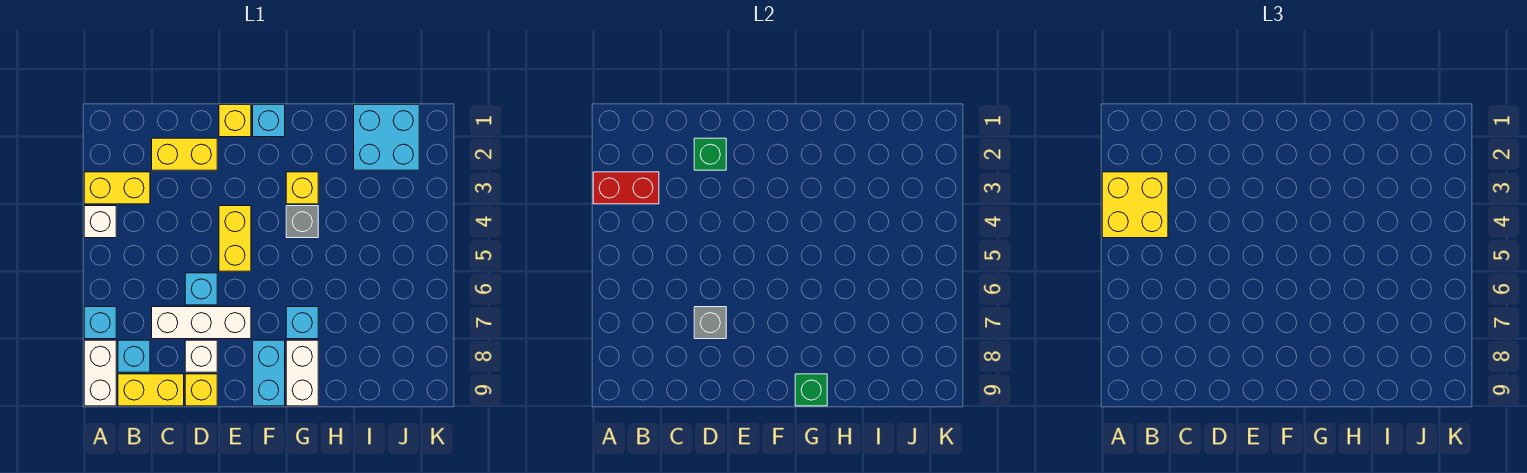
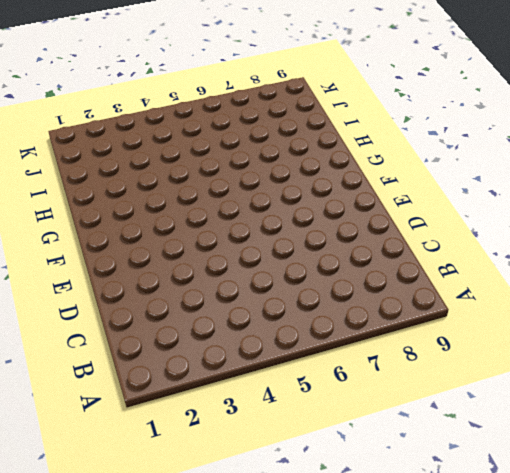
none -> yellow 1x2 brick [84,172,150,204]
none -> white 1x1 brick [84,206,116,238]
none -> cyan 1x1 brick [84,307,116,339]

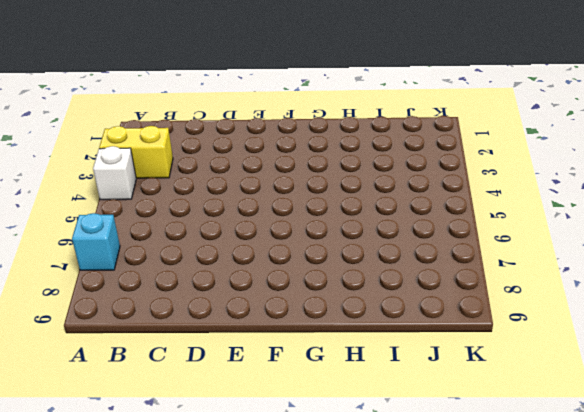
none -> white 1x2 brick [84,340,116,406]
none -> cyan 1x1 brick [118,340,150,372]
none -> yellow 1x2 brick [118,374,184,406]

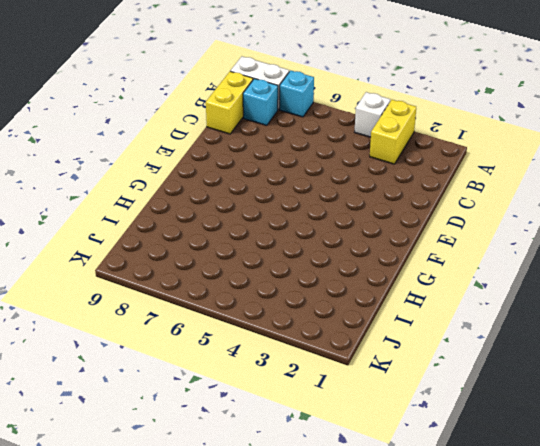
none -> yellow 1x2 brick [152,138,217,170]
none -> white 1x3 brick [152,307,251,339]
none -> cyan 1x1 brick [185,273,217,305]

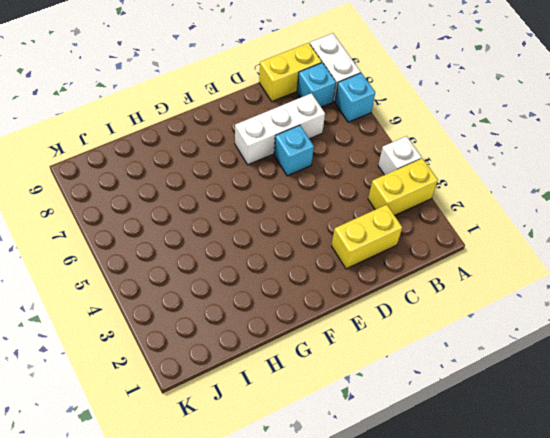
none -> white 1x1 brick [185,340,217,372]
none -> yellow 1x1 brick [185,374,217,406]
none -> yellow 1x1 brick [219,105,251,137]

